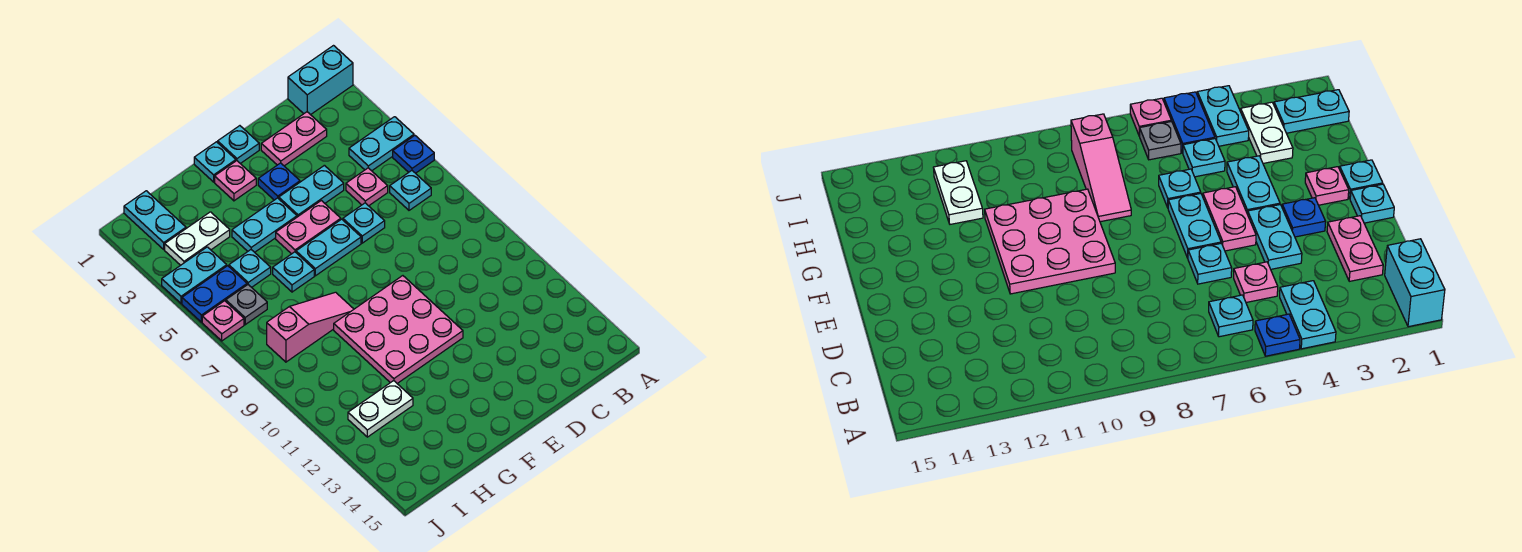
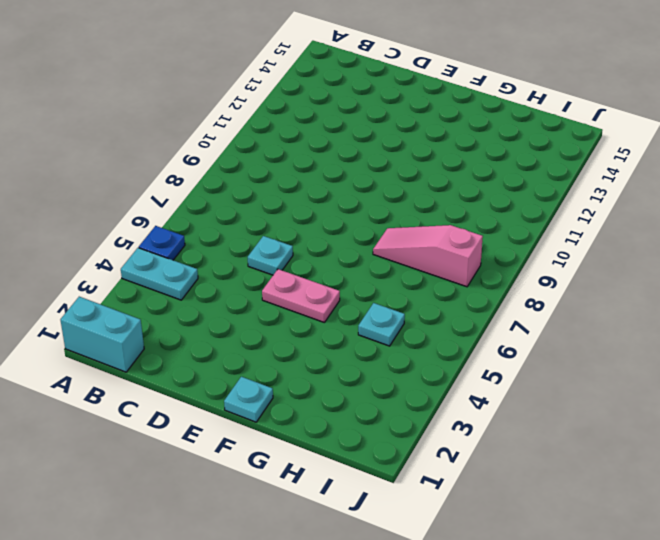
none -> cyan 1x1 plate [390,171,431,210]
none -> pink 1x2 plate [261,112,327,166]
none -> pink 1x1 plate [346,168,388,206]

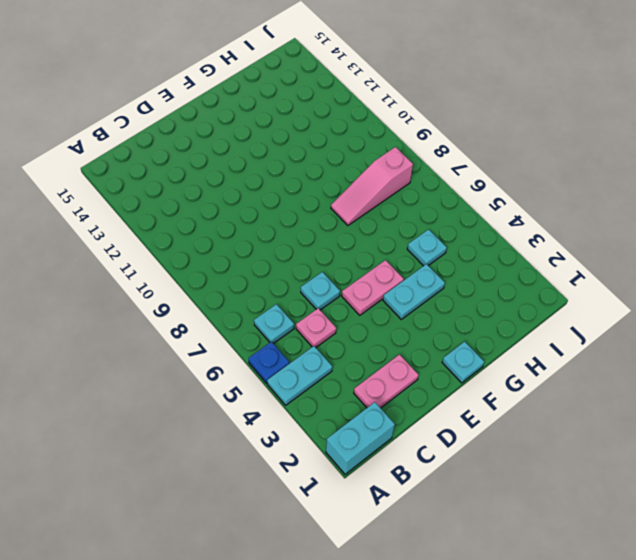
none -> cyan 1x2 plate [279,165,344,217]
none -> cyan 1x1 plate [218,126,259,164]
none -> blue 1x1 plate [258,163,300,200]

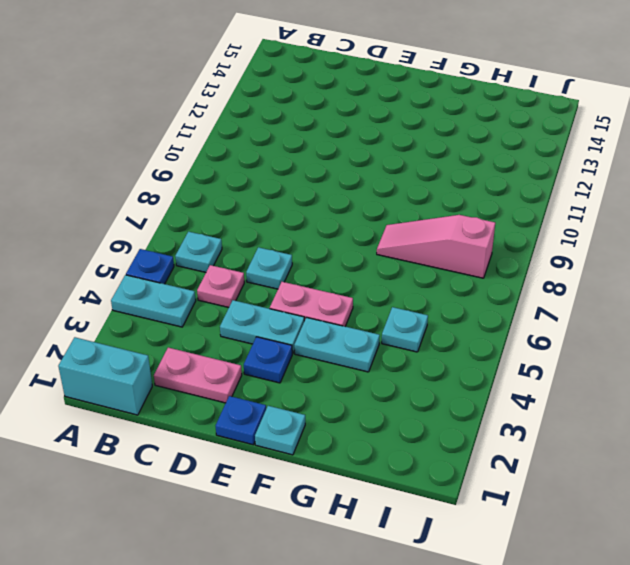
blue 1x1 plate [216,396,266,445] -> cyan 1x1 plate [218,126,259,164]
none -> cyan 1x2 plate [296,219,361,276]
none -> pink 3x3 plate [334,276,463,383]
none -> pink 1x1 plate [215,161,256,201]

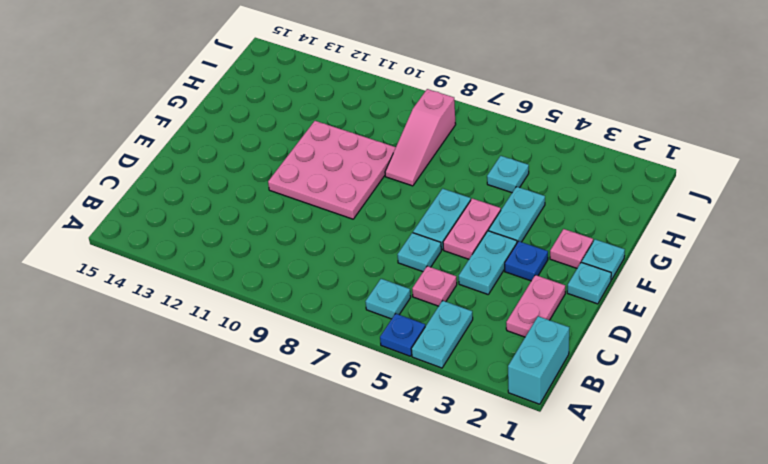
none -> cyan 1x1 plate [273,252,314,292]
none -> white 1x2 plate [165,212,230,265]
none -> white 1x2 plate [348,381,413,437]

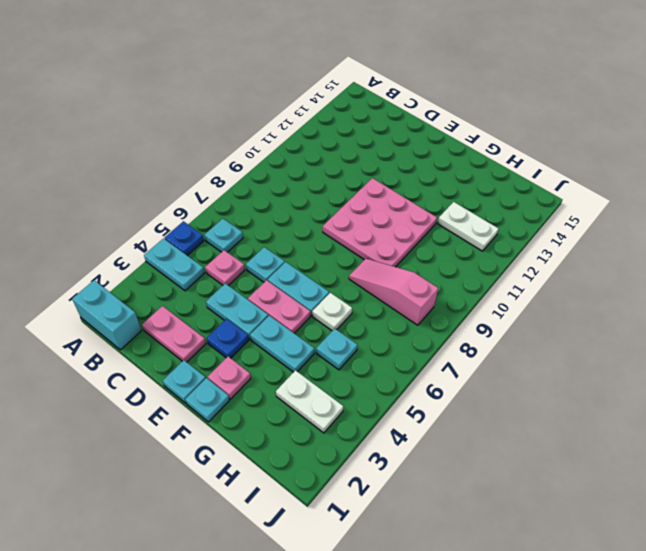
white 1x1 plate [312,293,352,331] -> cyan 1x1 plate [273,252,314,292]
none -> cyan 1x2 plate [124,191,186,249]
none -> cyan 1x2 plate [162,247,227,303]
none -> blue 1x2 plate [182,266,247,322]

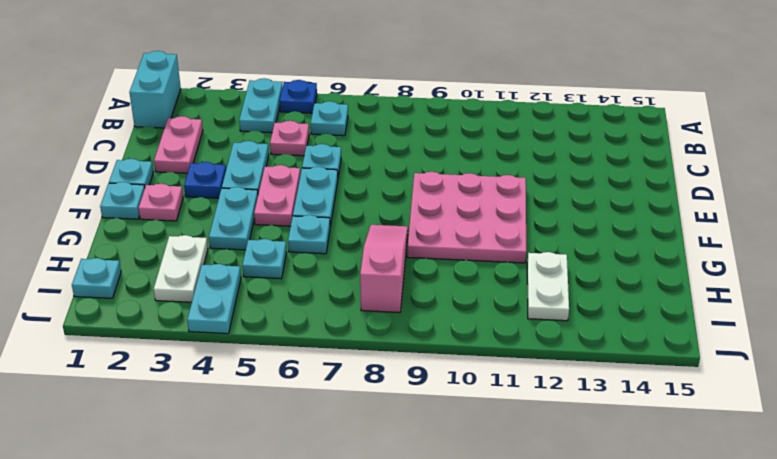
cyan 1x1 plate [72,258,121,298] -> cyan 1x2 plate [124,191,186,249]
none -> blue 1x2 plate [182,266,247,322]
none -> grey 1x1 plate [226,285,267,325]
none -> pink 1x1 plate [202,301,244,341]

